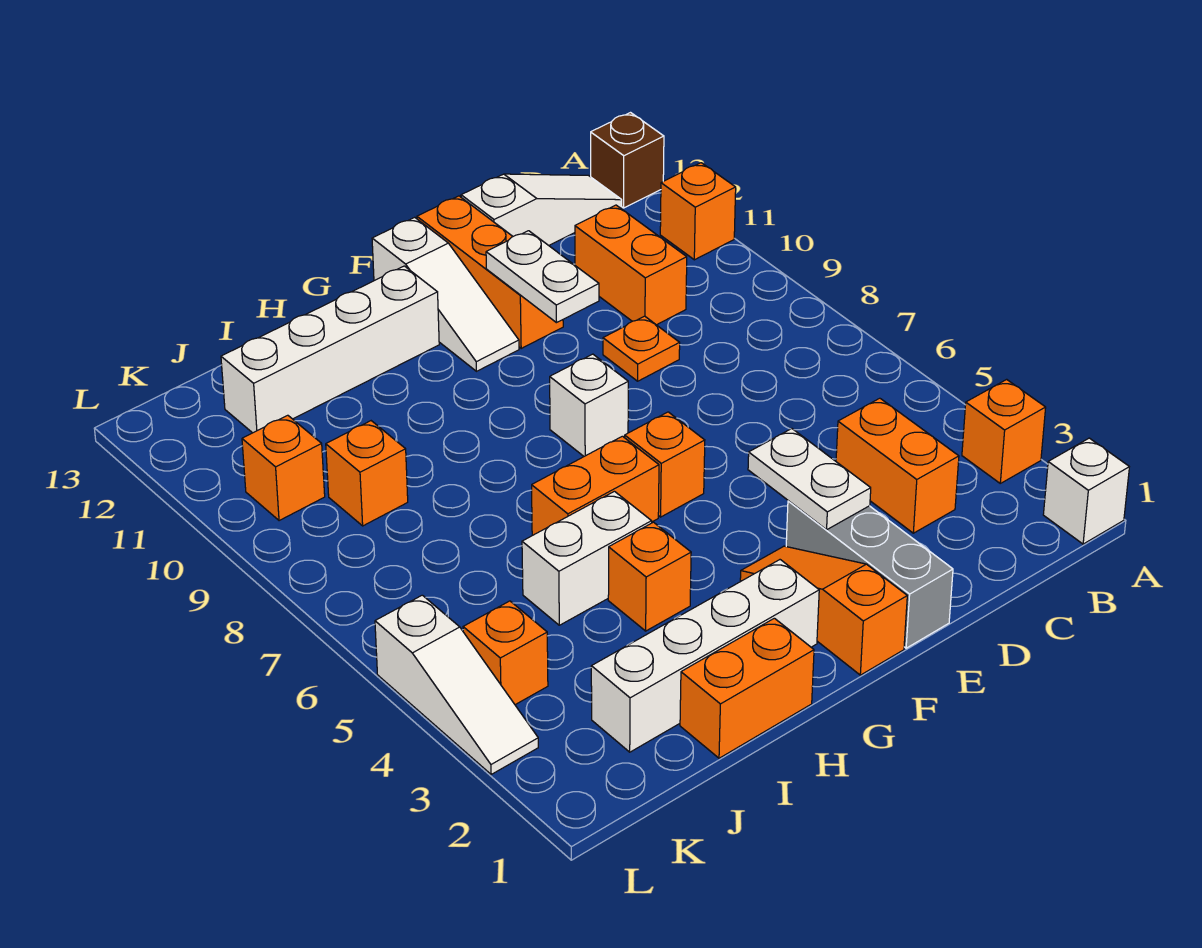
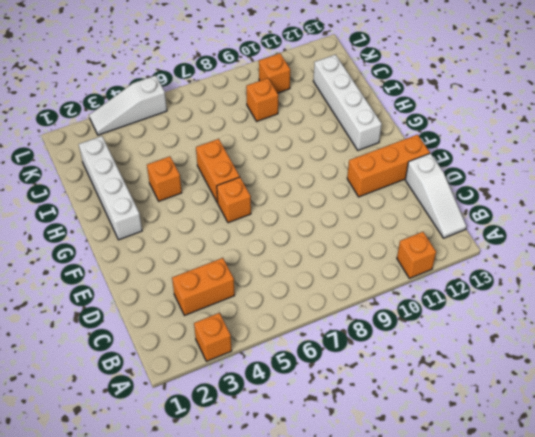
none -> white 1x1 brick [1043,438,1129,544]
none -> brown 1x1 brick [591,113,664,208]
none -> orange 1x2 brick [575,205,687,325]

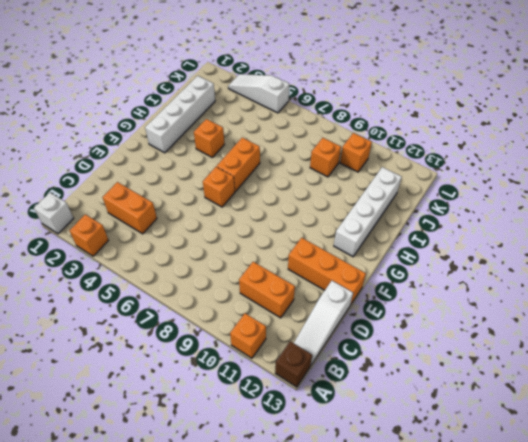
none -> orange 1x1 plate [603,316,680,381]
none -> grey 1x3 brick [786,501,953,648]
none -> orange 1x3 slope [740,546,907,675]

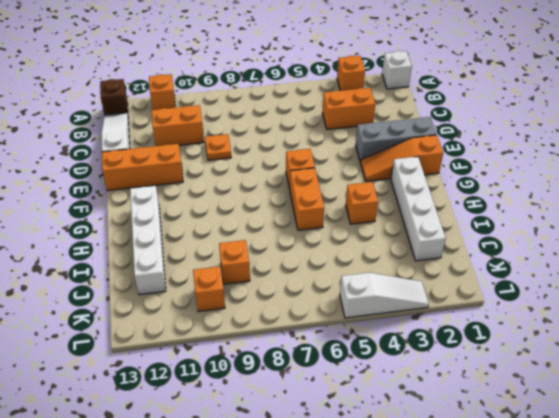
none -> white 1x1 brick [550,354,628,456]
none -> white 1x3 slope [372,217,519,371]
none -> orange 1x2 brick [680,618,814,758]

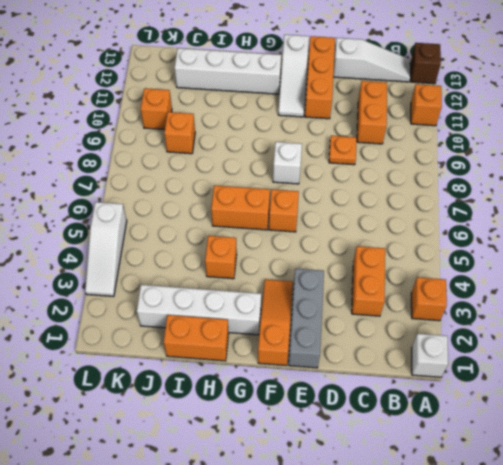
none -> white 1x2 brick [522,491,652,625]
none -> orange 1x1 brick [463,601,548,705]
none -> white 1x2 plate [748,429,871,530]

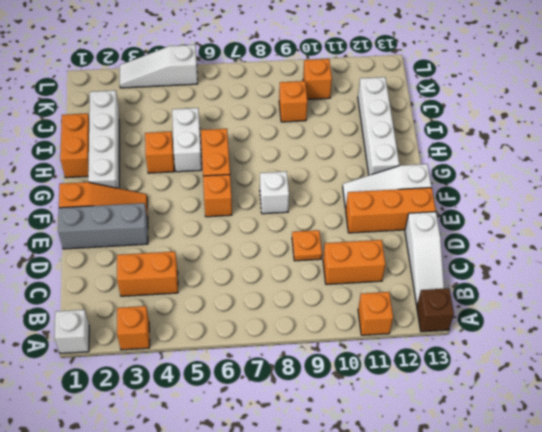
none -> orange 1x1 brick [463,601,548,705]
none -> white 1x2 plate [748,429,871,530]
none -> white 1x2 plate [486,231,599,323]

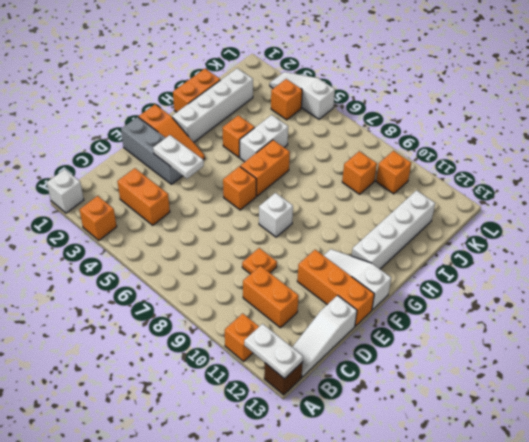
white 1x2 plate [244,324,303,379] -> white 1x2 plate moved to [486,231,599,323]

